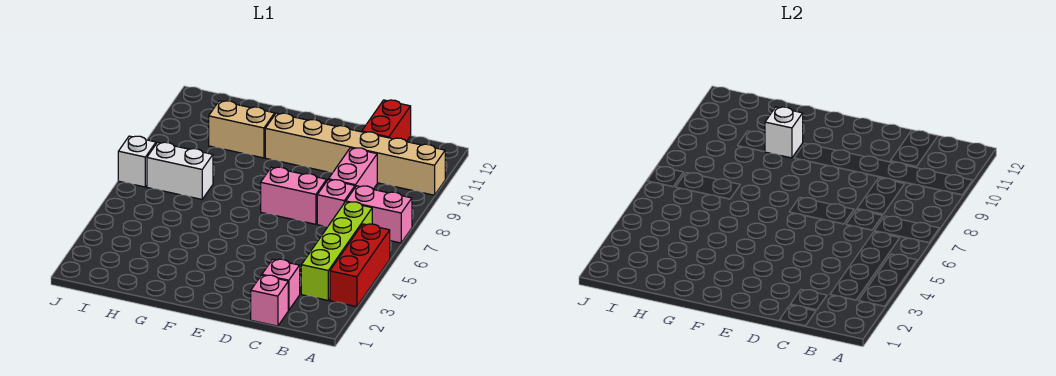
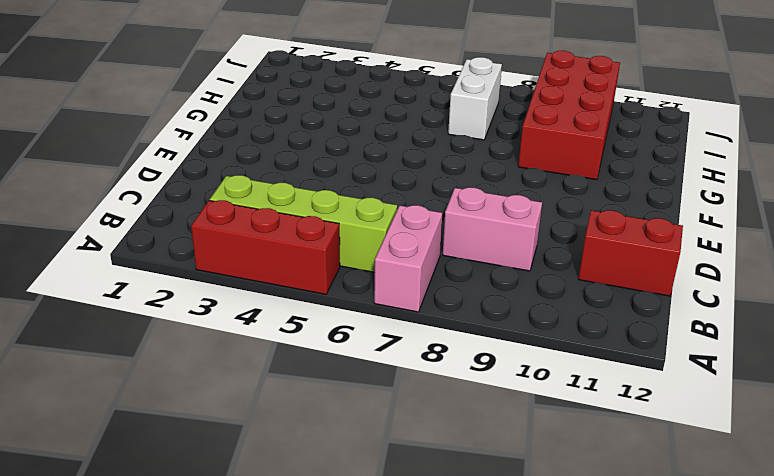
red 2x4 brick [518,51,620,180] -> tan 1x2 brick [209,101,275,158]
none -> tan 1x6 brick [265,113,445,195]
none -> pink 1x1 brick [251,275,288,326]
none -> pink 1x1 brick [262,259,300,310]

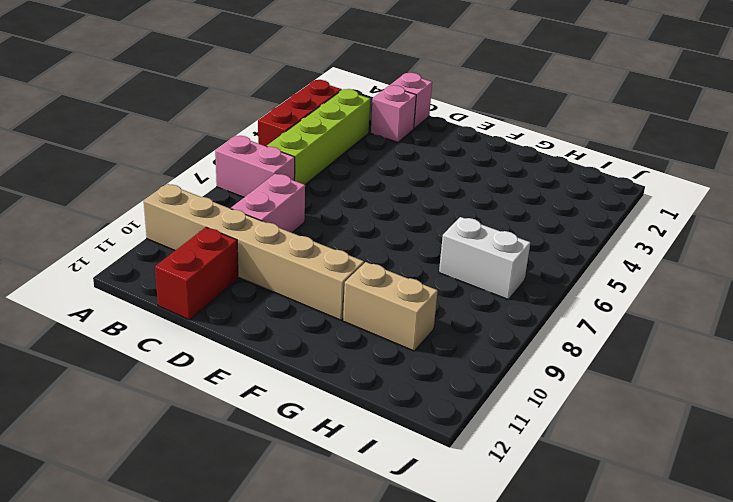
none -> pink 1x1 brick [317,180,355,226]
none -> pink 1x2 brick [261,167,327,224]
none -> white 1x1 brick [118,136,156,187]

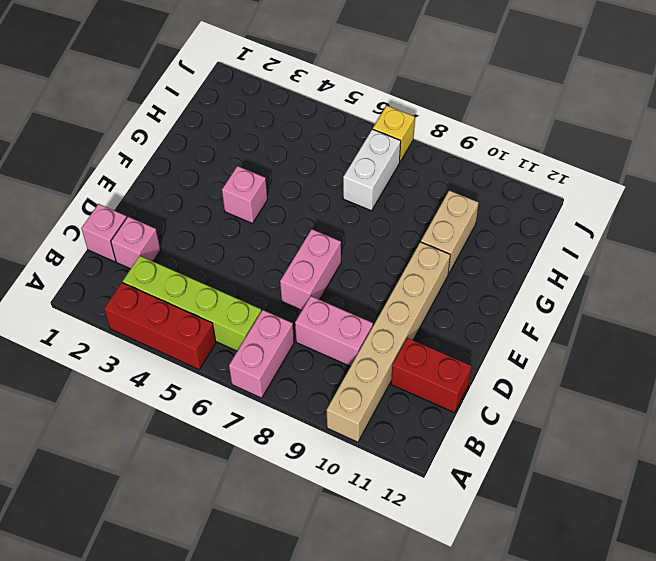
pink 1x1 brick [222,166,267,223] -> pink 1x1 brick moved to [317,180,355,226]
yellow 1x1 brick [373,106,415,161] -> white 1x1 brick [118,136,156,187]
none -> white 1x1 brick [765,107,803,158]

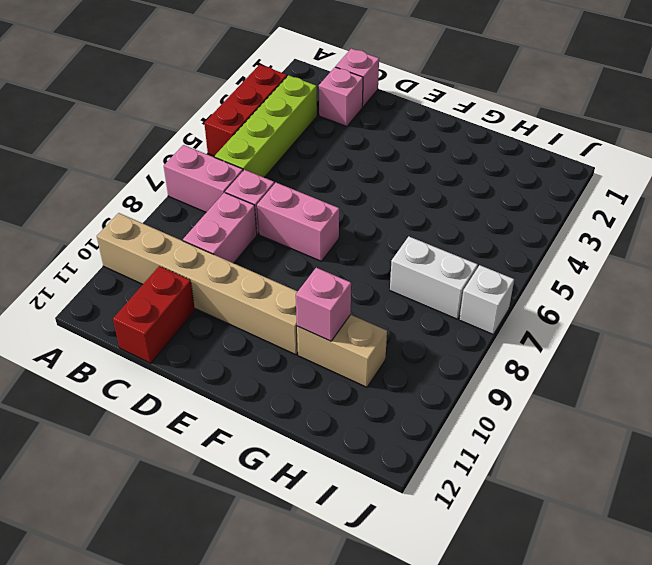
pink 1x1 brick [296,268,351,341] -> white 1x1 brick [765,107,803,158]

